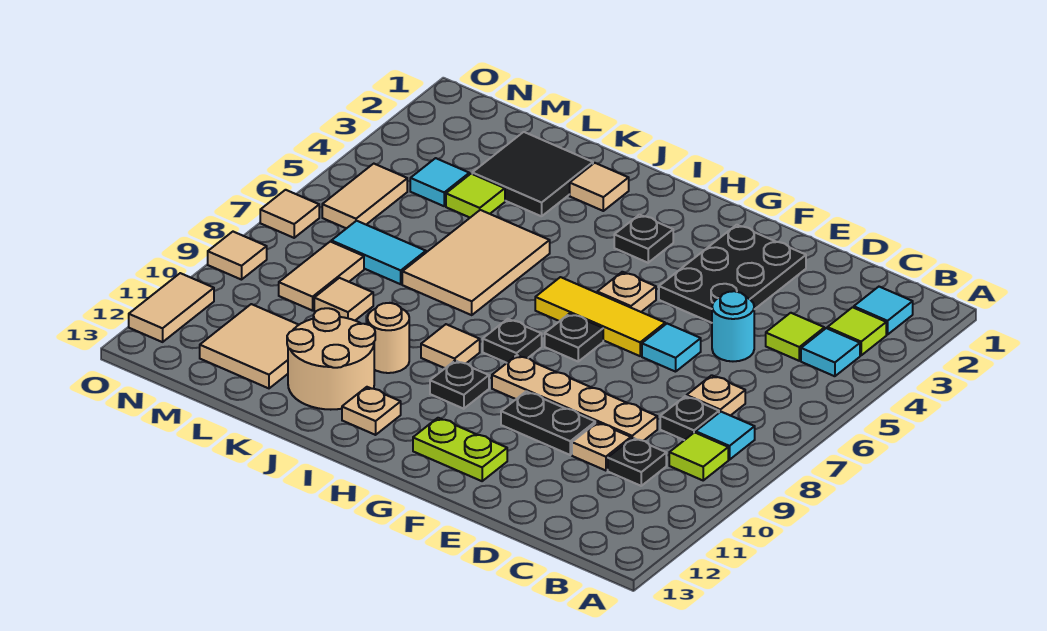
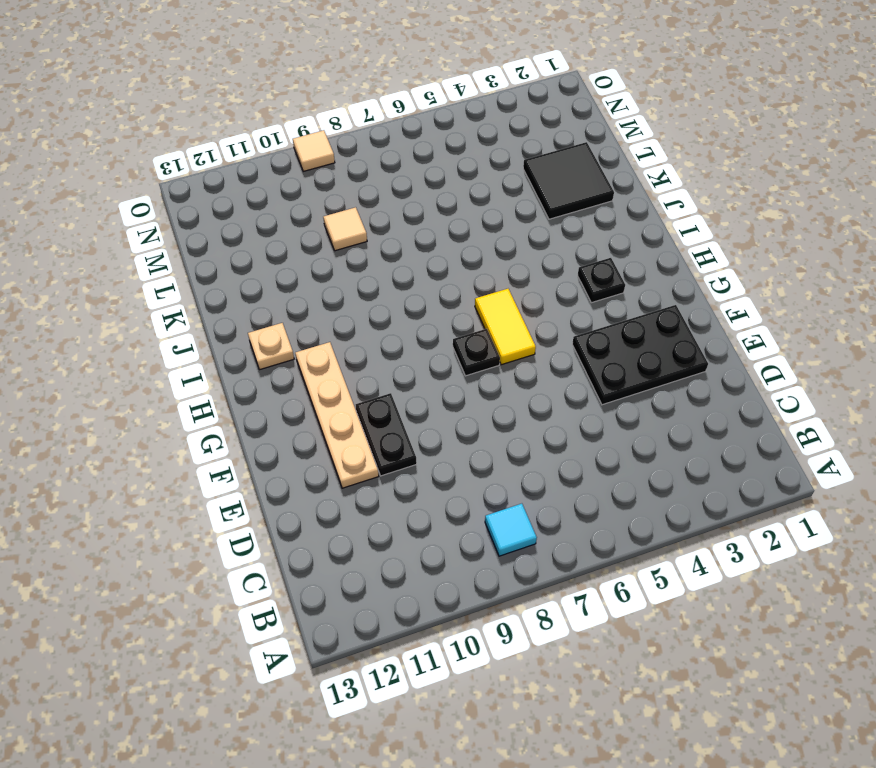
tan 1x4 plate [295,342,379,488] -> tan 1x4 plate moved to [492,355,657,441]
yellow 1x2 tile [475,289,536,365] -> yellow 1x3 tile [535,277,665,356]
none -> cyan 1x1 tile [854,287,913,335]
none -> lime 1x1 tile [827,307,886,355]
none -> cyan 1x1 tile [801,328,860,376]
none -> lime 1x1 tile [669,432,728,480]

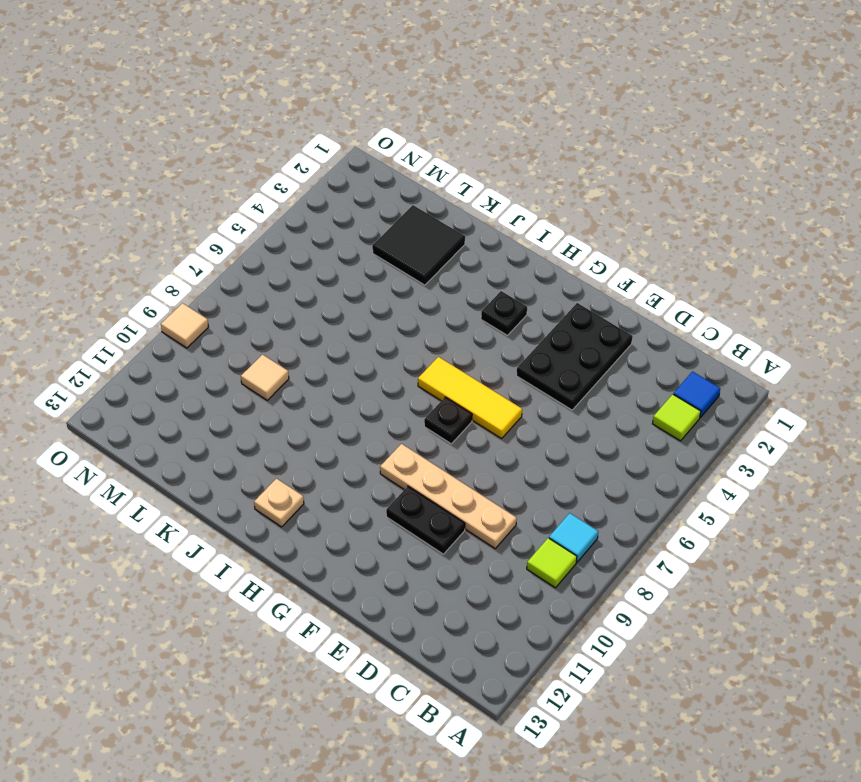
blue 1x1 tile [673,372,720,417] -> cyan 1x1 tile [854,287,913,335]
none -> cyan 1x1 tile [801,328,860,376]
none -> lime 1x1 tile [766,313,824,361]
none -> tan 1x1 plate [687,375,745,416]
none -> black 1x1 plate [660,396,719,440]

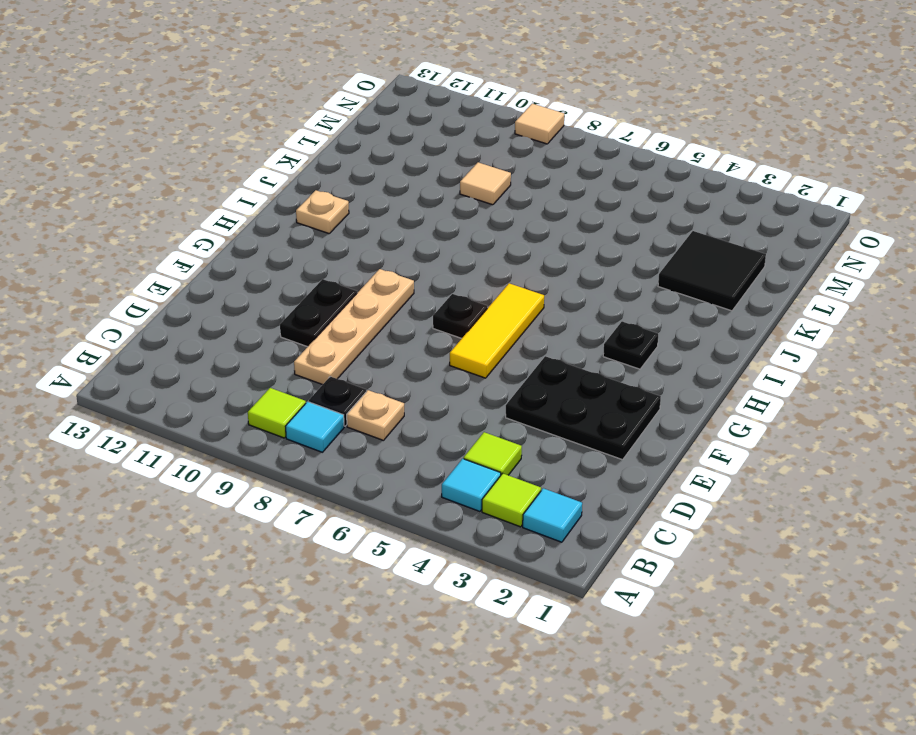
none -> black 1x1 plate [608,438,666,486]
none -> cyan 1x1 round brick [712,291,754,361]
none -> tan 1x1 plate [572,422,631,471]
none -> cyan 1x1 tile [642,324,701,372]

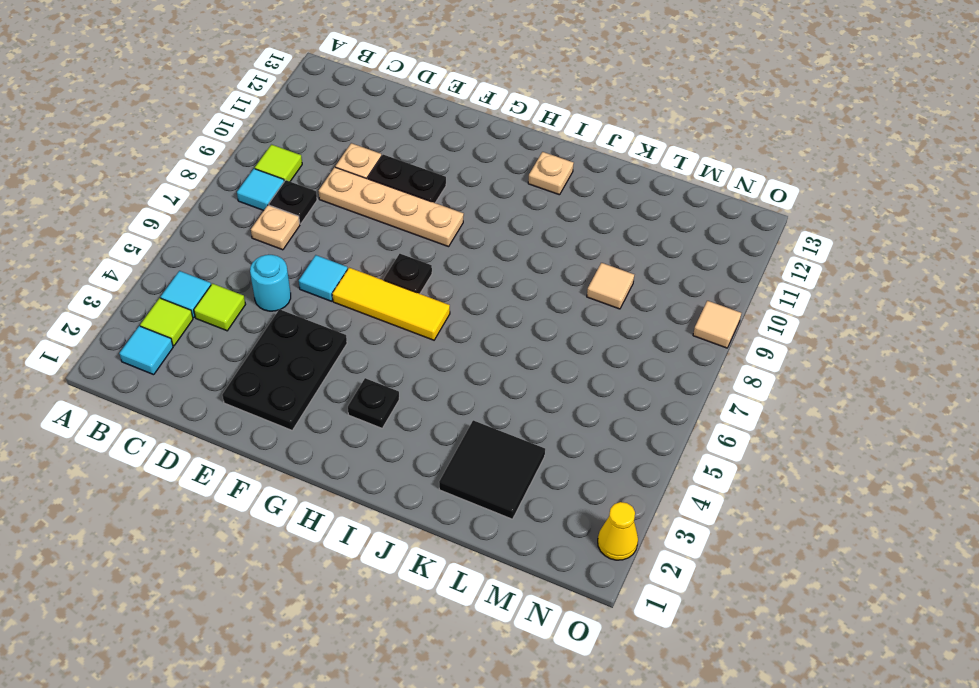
yellow 1x1 cone [598,502,638,560] -> none
none -> black 1x1 plate [608,438,666,486]
none -> lime 1x2 plate [413,418,507,481]
none -> tan 1x1 plate [597,272,656,312]
none -> black 1x1 plate [483,319,542,363]

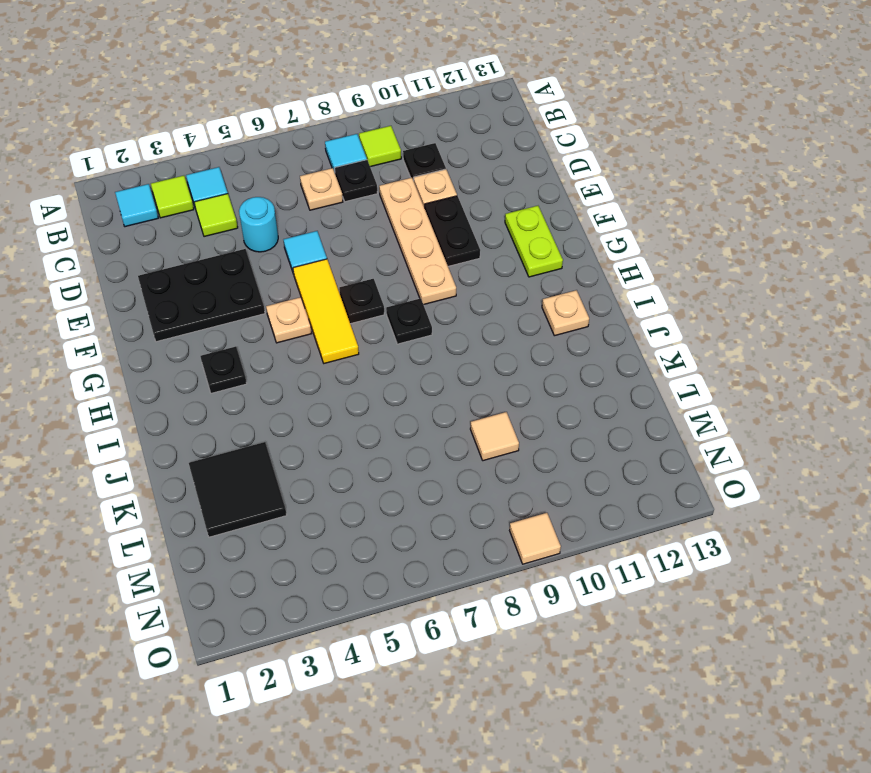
none -> black 1x1 plate [430,361,489,409]
none -> tan 1x1 tile [421,324,480,368]
none -> tan 1x1 tile [570,163,629,211]
none -> tan 2x3 tile [402,210,550,315]

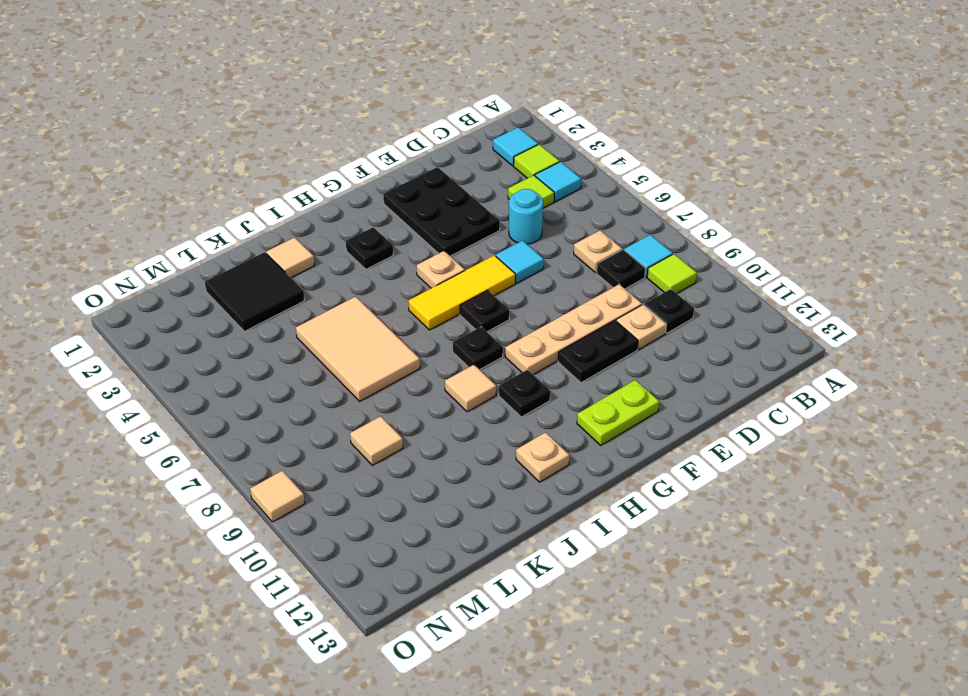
none -> tan 1x1 round brick [367,303,409,373]
none -> tan 2x2 round brick [287,308,375,410]
none -> lime 1x1 tile [446,174,505,218]
none -> cyan 1x2 tile [331,221,426,284]

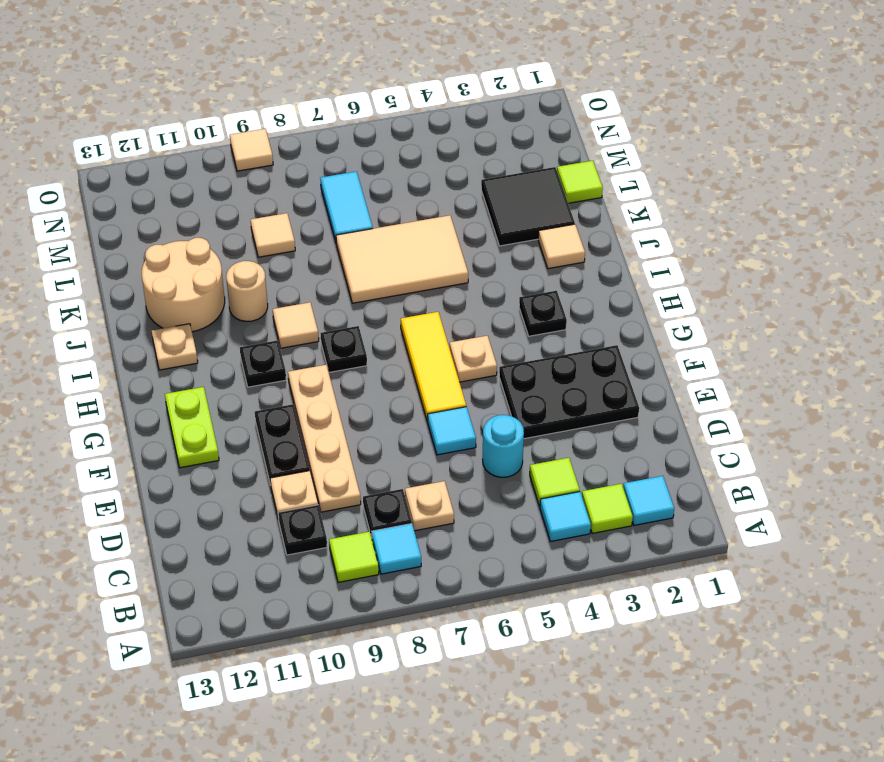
lime 1x1 tile [557,161,603,203] -> lime 1x1 tile moved to [446,174,505,218]
none -> black 1x1 plate [545,313,603,361]
none -> tan 2x2 tile [200,304,298,388]
none -> cyan 1x1 tile [410,158,469,206]
none -> tan 1x2 tile [279,242,364,311]

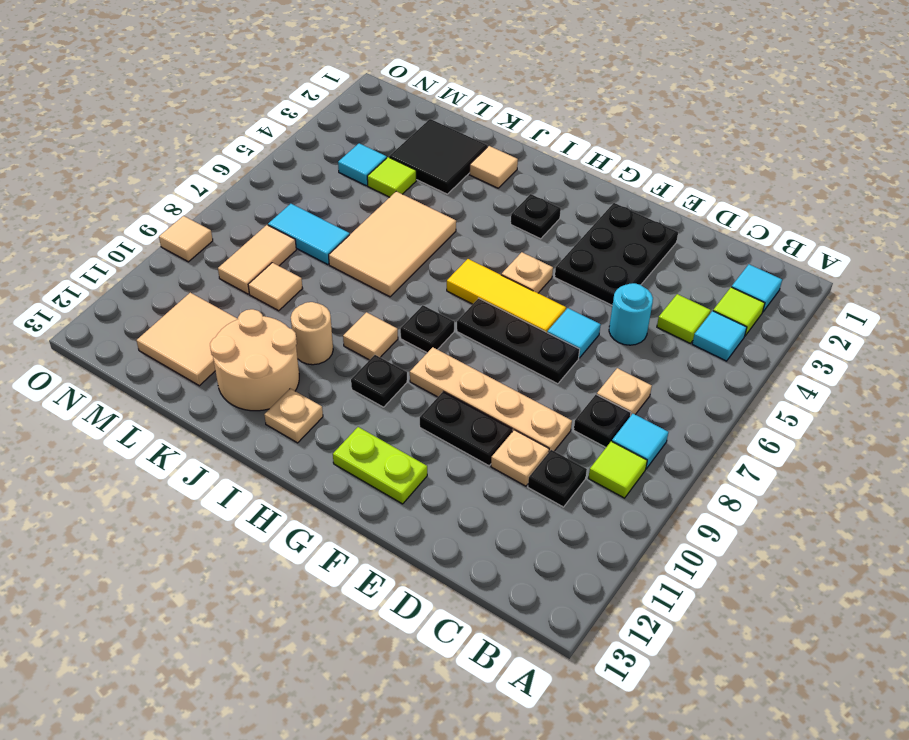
black 1x3 plate [457,298,580,384] -> black 1x1 plate [545,313,603,361]
none -> tan 1x2 tile [322,164,407,229]
none -> tan 1x1 tile [260,190,319,238]
none -> tan 1x2 tile [129,273,214,342]

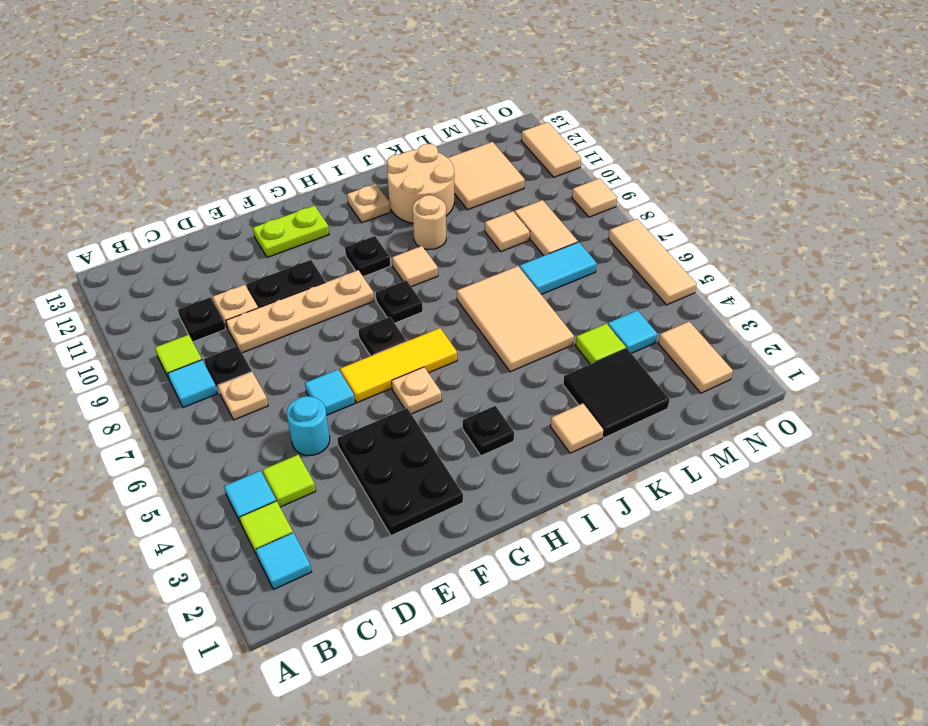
tan 1x2 tile [658,322,733,393] -> tan 1x2 tile moved to [322,164,407,229]
tan 1x3 tile [608,219,697,305] -> tan 1x1 tile [260,190,319,238]

